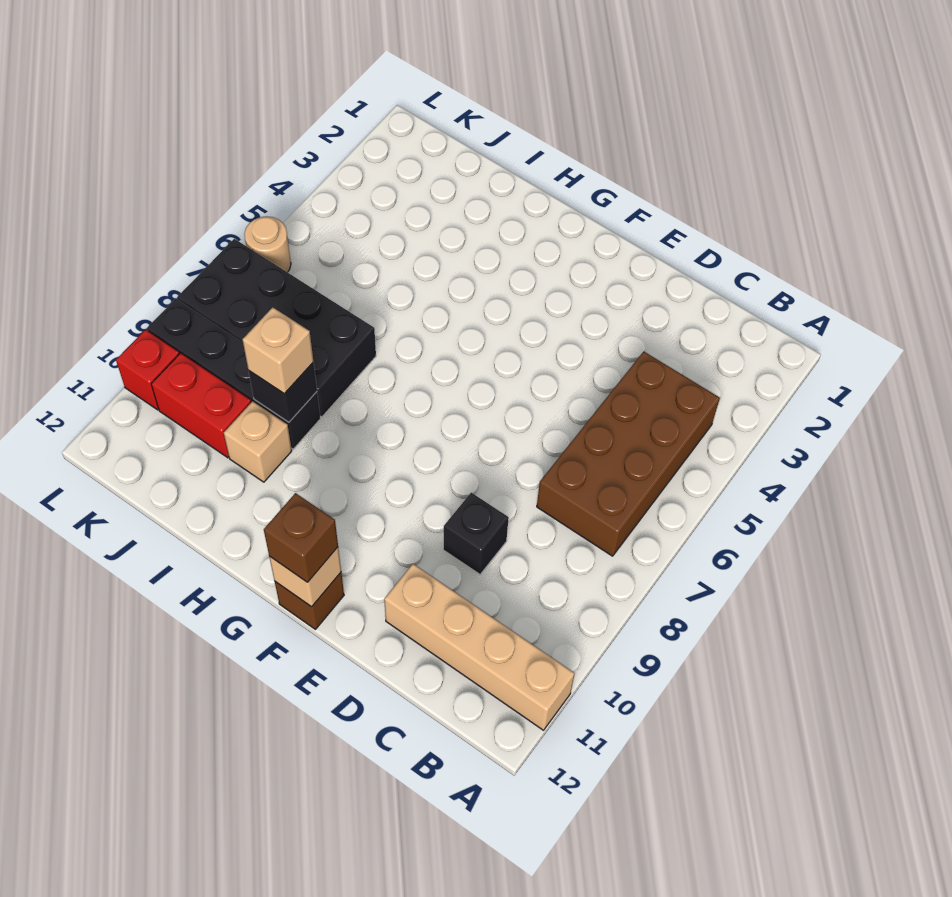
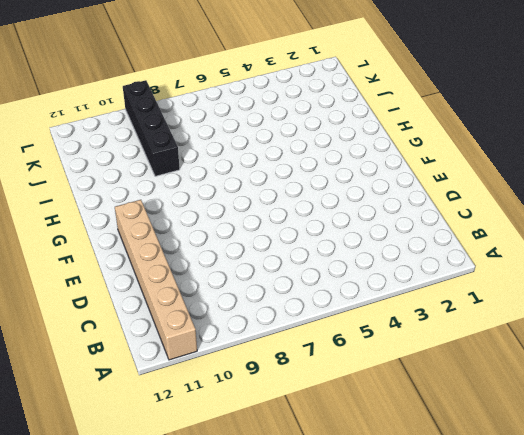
tan 1x6 brick [115,200,197,360] -> tan 1x4 brick [384,564,575,730]
none -> brown 2x4 brick [537,352,720,556]
none -> black 1x1 brick [443,493,509,574]
none -> brown 1x1 brick [275,573,344,629]

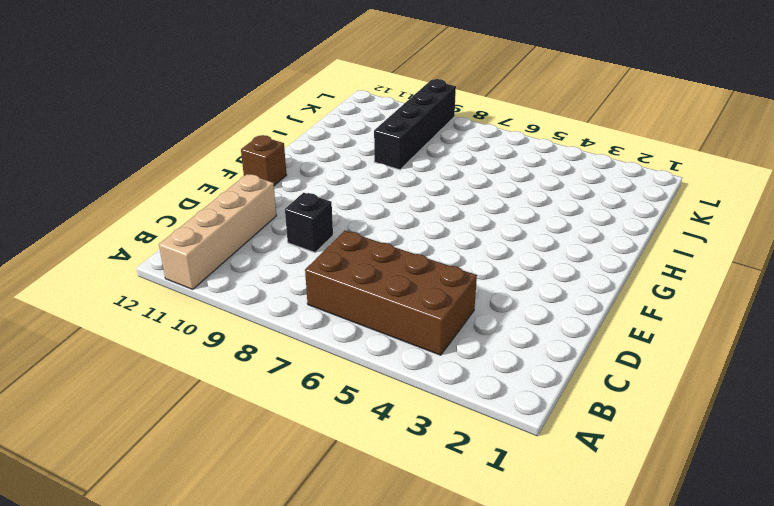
none -> black 2x4 brick [177,239,376,417]
none -> tan 1x1 brick [224,401,292,482]
none -> red 1x2 brick [151,353,251,458]

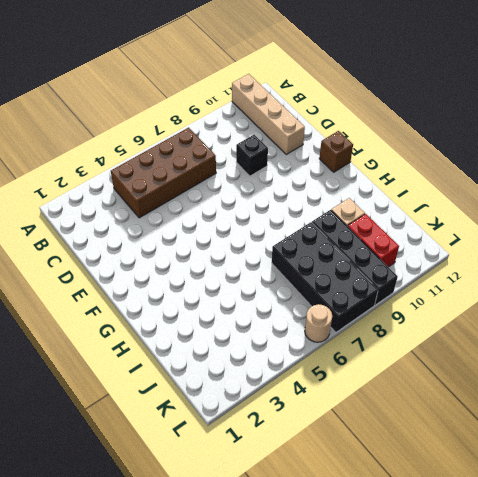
none -> red 1x1 brick [116,330,179,410]
none -> tan 1x1 brick [269,547,341,607]
none -> black 1x1 brick [248,362,317,422]

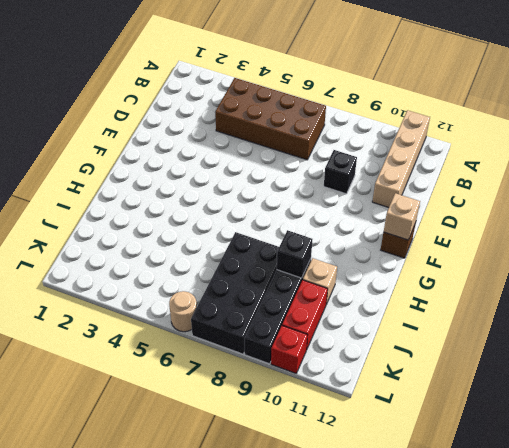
none -> brown 1x1 brick [264,493,338,582]
none -> tan 1x1 brick [242,307,313,394]

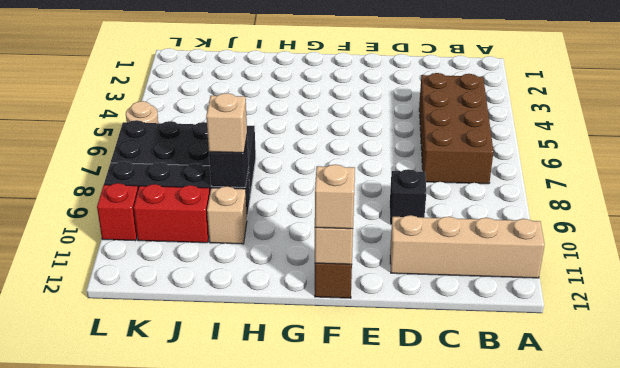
tan 1x1 brick [315,164,355,229] -> brown 1x1 brick [264,493,338,582]

